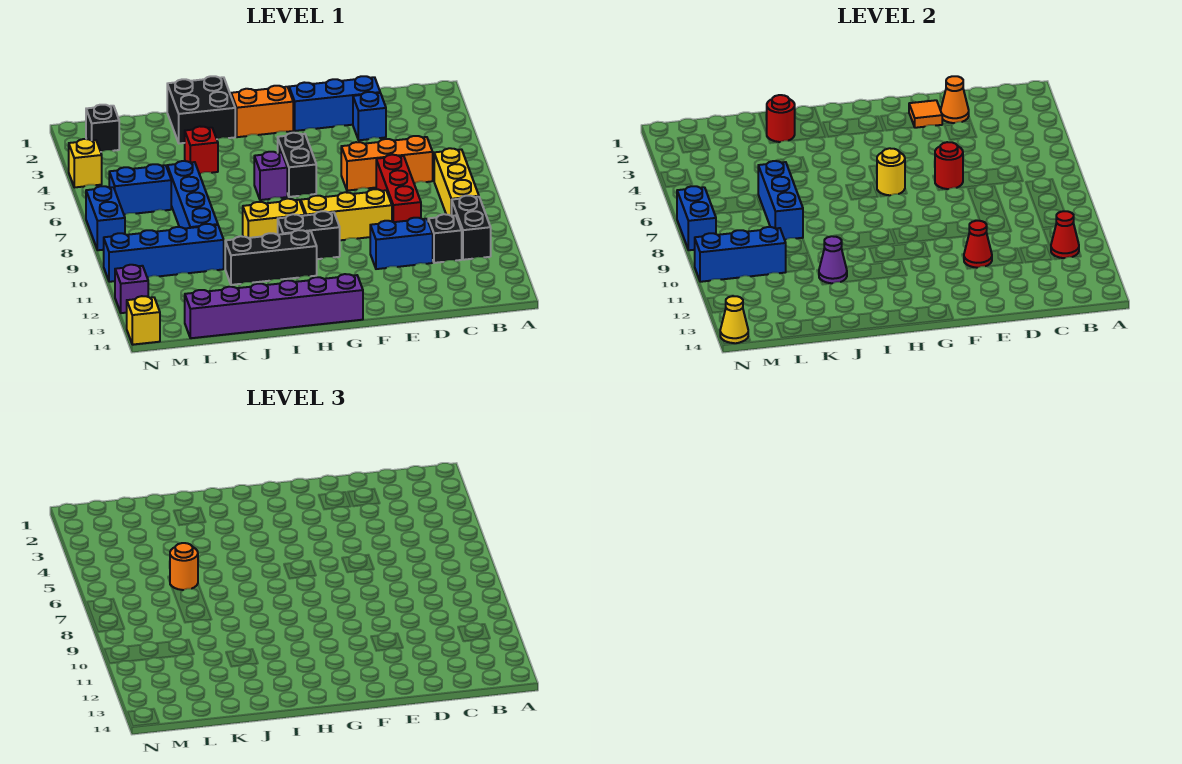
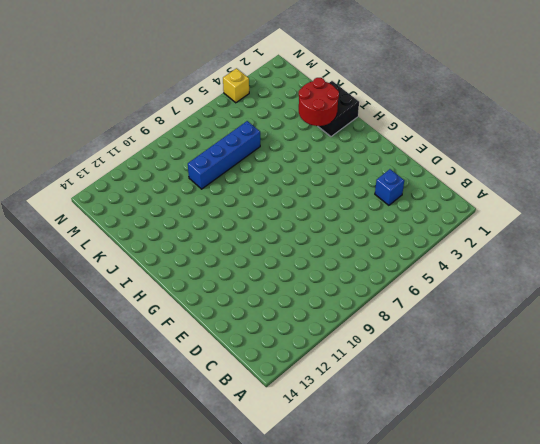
red 2x2 round brick [299,78,339,126] -> red 1x1 round brick [766,95,795,142]
none -> yellow 1x3 brick [434,148,479,216]
none -> black 1x2 brick [452,196,491,260]
none -> orange 1x3 brick [341,136,433,191]
none -> black 1x1 brick [428,214,462,263]

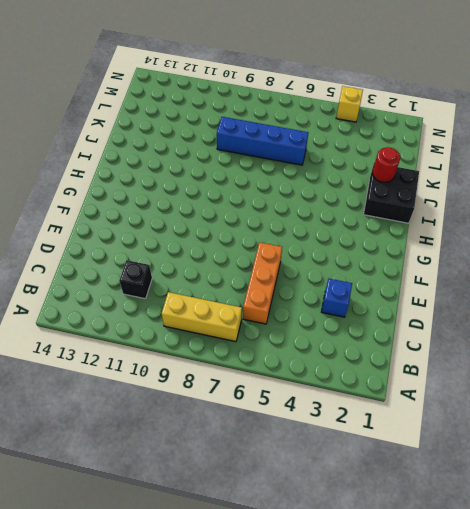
none -> black 1x2 brick [452,196,491,260]
none -> blue 1x3 brick [289,76,380,131]
none -> red 1x3 brick [376,155,421,222]
none -> blue 1x2 brick [370,218,433,269]

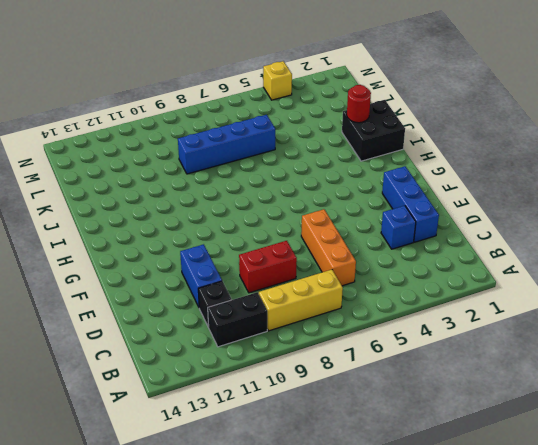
red 1x2 brick [239,241,297,293] -> red 1x3 brick [376,155,421,222]
none -> yellow 1x3 brick [301,189,392,240]
none -> orange 1x2 brick [231,86,293,137]
none -> black 1x2 brick [278,133,316,197]
none -> black 1x2 brick [278,211,340,259]

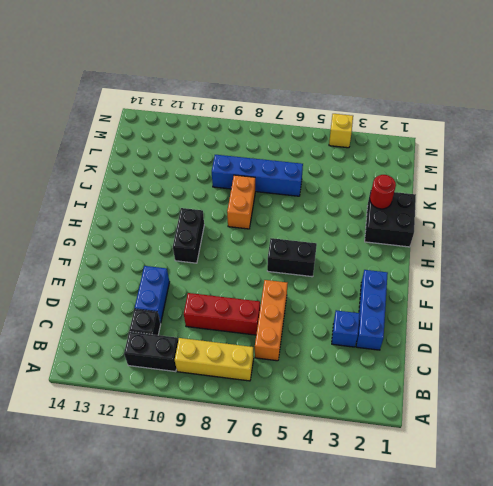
orange 1x2 brick [227,175,255,229] -> orange 1x2 brick moved to [231,86,293,137]
none -> yellow 1x3 brick [301,189,392,240]
none -> purple 1x6 brick [185,274,363,338]
none -> purple 1x1 brick [254,152,287,200]
none -> yellow 1x2 brick [243,199,305,238]

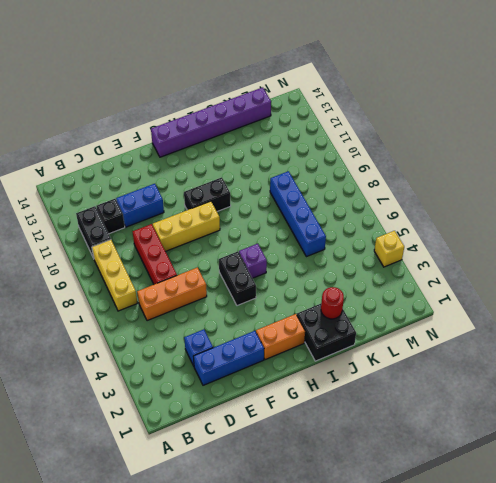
none -> yellow 1x2 brick [243,199,305,238]
none -> black 1x3 brick [225,230,317,285]
none -> red 1x1 brick [185,126,218,174]
none -> blue 1x4 brick [104,224,224,282]

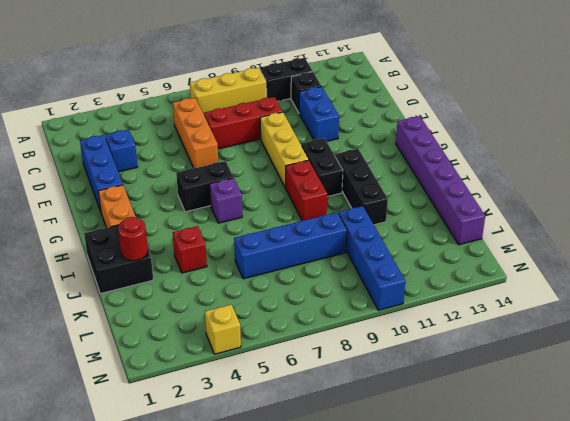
red 1x2 brick [286,160,327,221] -> yellow 1x2 brick [243,199,305,238]
none -> blue 1x2 brick [109,164,171,215]
none -> black 1x1 brick [86,105,119,152]
none -> blue 1x2 brick [86,186,125,250]
none -> purple 1x1 brick [115,265,148,313]

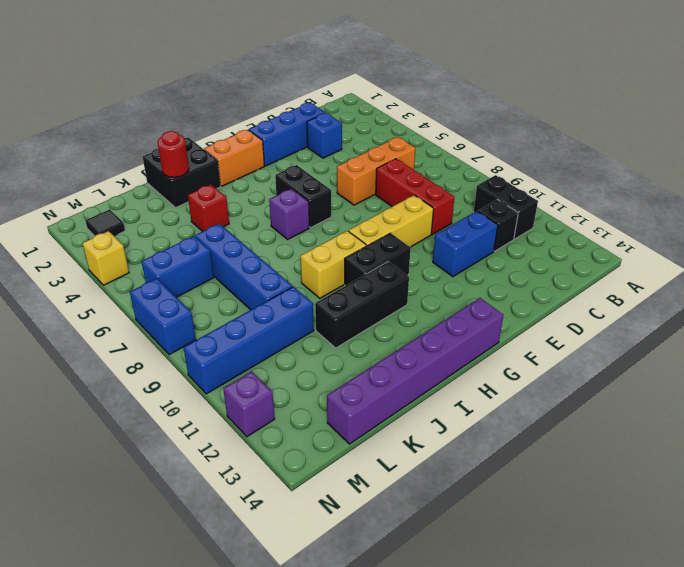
black 1x1 tile [85,209,125,236] -> black 1x1 brick [86,105,119,152]
none -> yellow 1x3 brick [434,148,479,216]
none -> yellow 1x1 brick [127,296,160,345]
none -> red 1x1 cone [1051,211,1079,258]
none -> orange 1x1 cone [941,76,969,123]

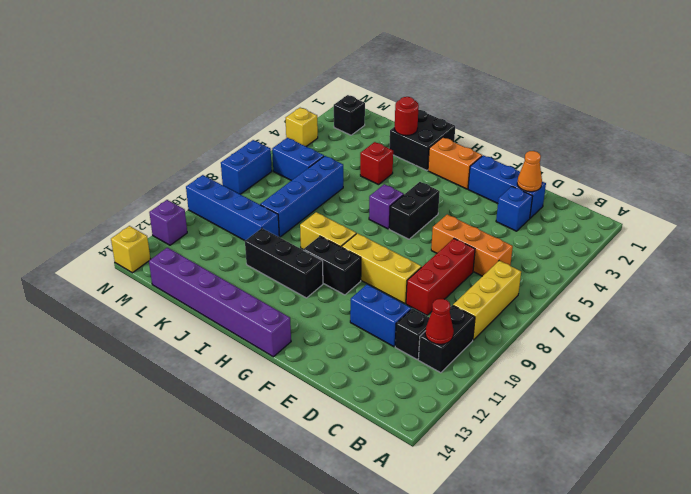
none -> orange 1x1 tile [909,100,943,128]
none -> red 1x1 round brick [935,142,963,189]
none -> red 1x1 cone [964,221,992,268]
none -> yellow 1x1 round brick [877,148,905,195]

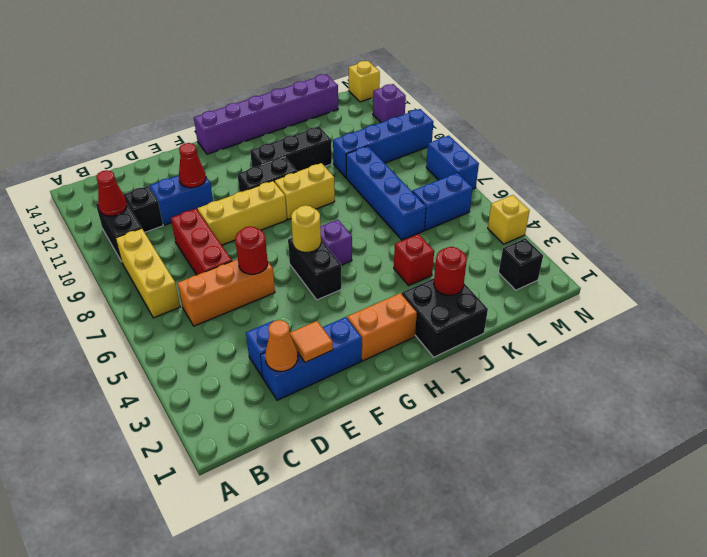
none -> purple 1x1 cone [819,236,847,283]
none -> blue 1x3 brick [758,161,803,240]
none -> blue 1x3 brick [695,227,786,282]
none -> blue 1x2 brick [677,186,716,250]

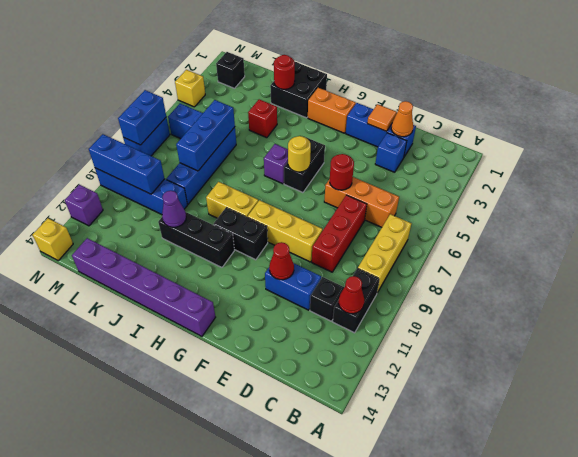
none -> yellow 1x1 cone [720,296,748,343]
none -> orange 1x1 round brick [170,543,198,590]

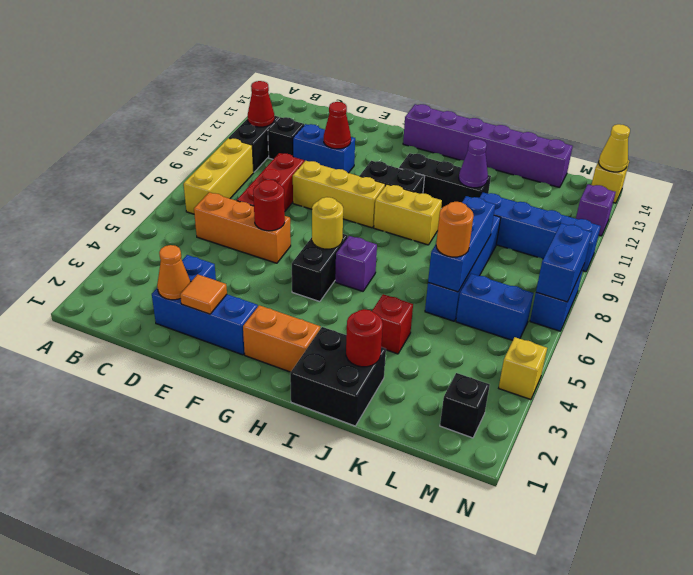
none -> blue 1x3 brick [695,227,786,282]

